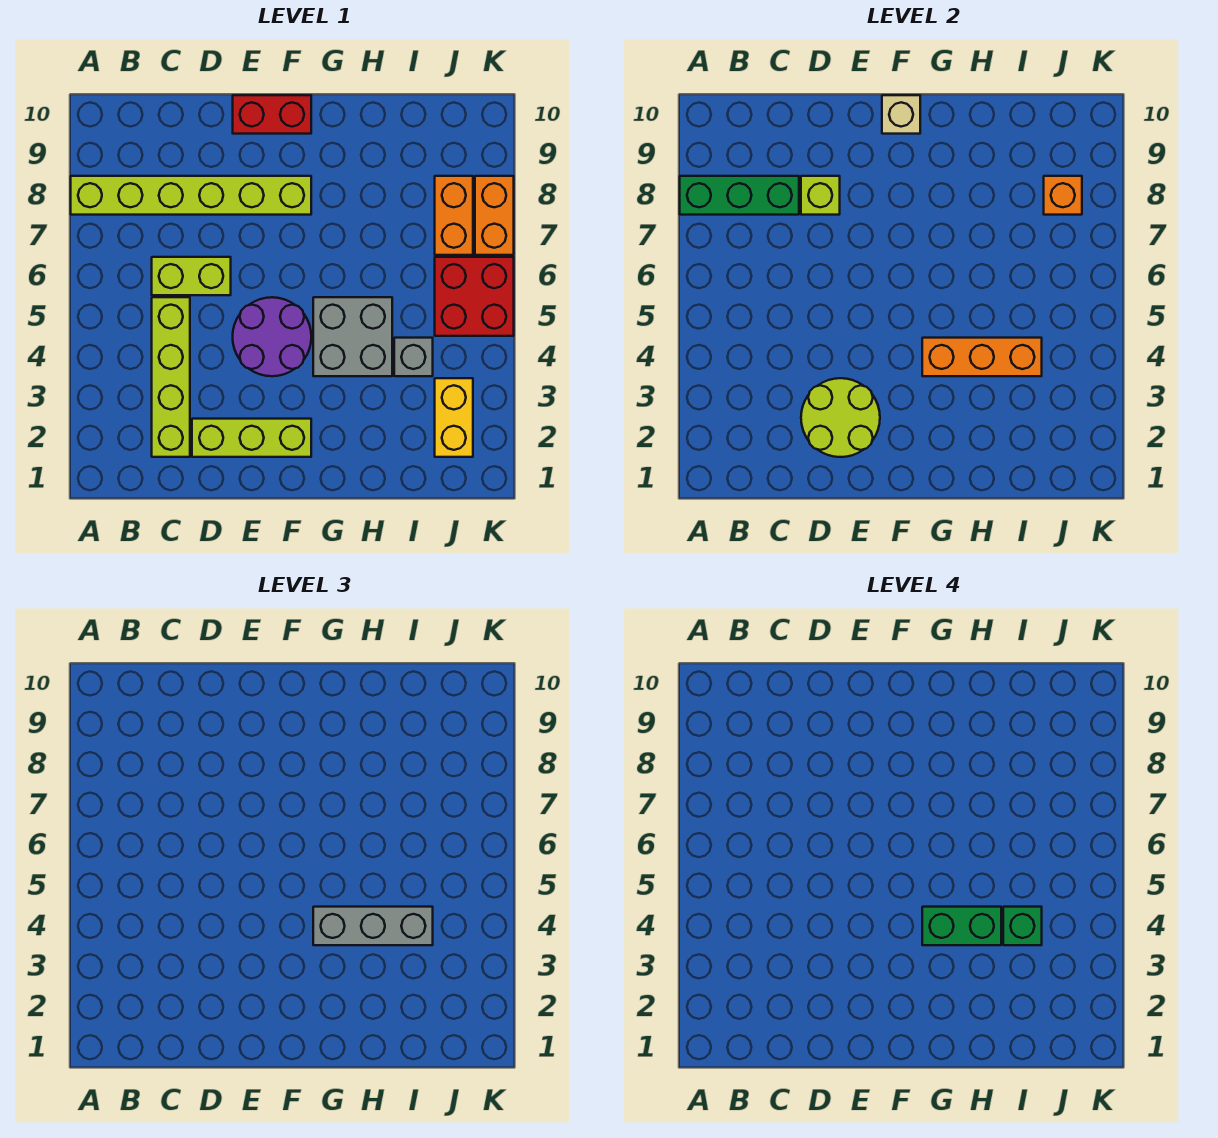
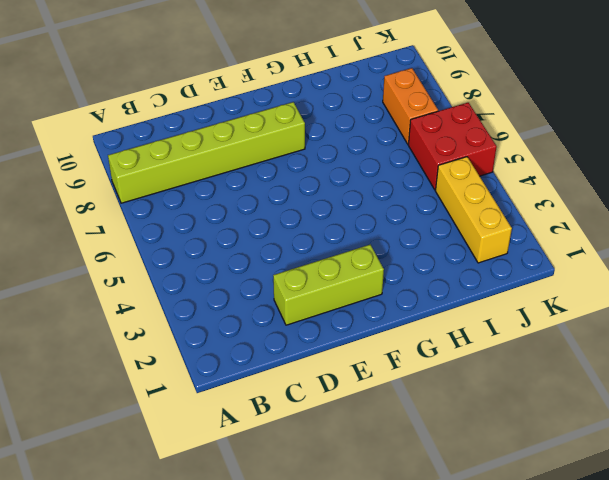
yellow 1x3 brick [436,157,512,263] -> yellow 1x2 brick [435,378,473,457]
none -> lime 1x4 brick [152,297,190,457]
none -> lime 1x2 brick [152,257,231,295]
none -> purple 2x2 round brick [233,297,311,376]

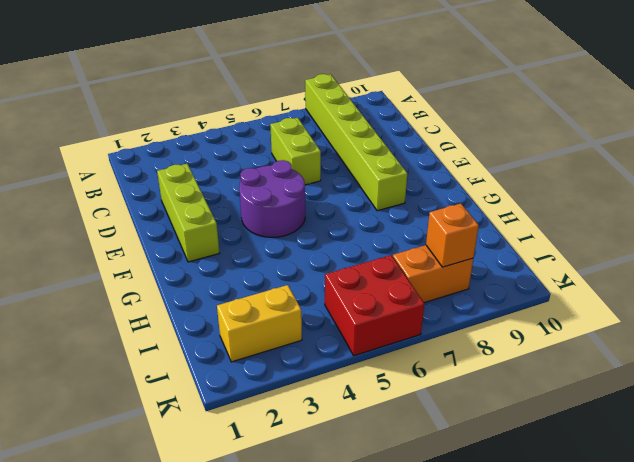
none -> lime 1x4 brick [152,297,190,457]
none -> red 1x2 brick [233,95,311,134]
none -> grey 2x2 brick [313,297,392,376]

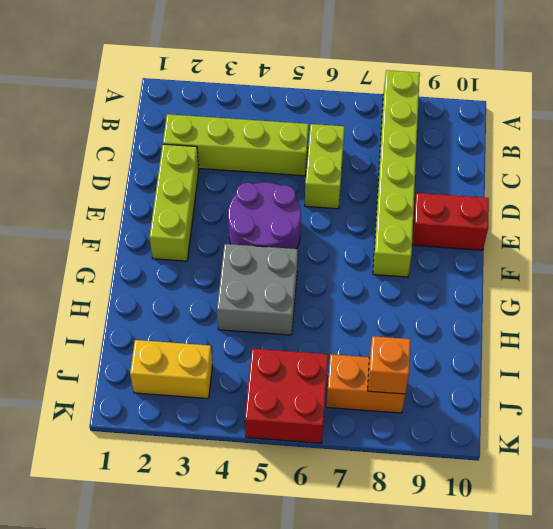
red 1x2 brick [412,193,489,250] -> red 1x2 brick turned to [233,95,311,134]
none -> grey 1x1 brick [394,338,433,376]
none -> orange 1x2 brick [475,176,514,255]
none -> green 1x3 brick [680,176,799,215]

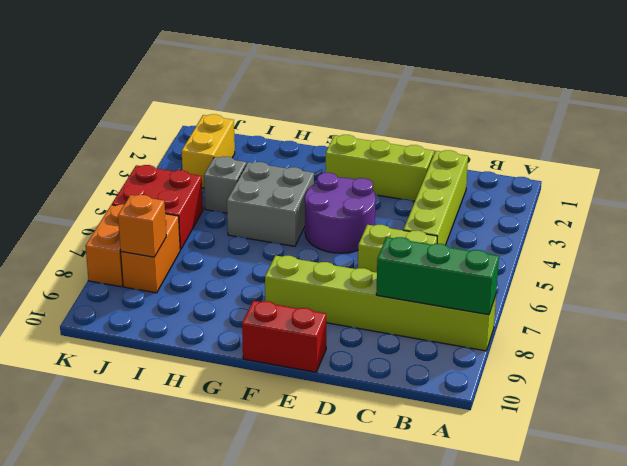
none -> lime 2x2 round brick [801,378,880,457]
none -> lime 1x1 brick [801,176,840,215]
none -> tan 1x1 brick [882,95,920,134]

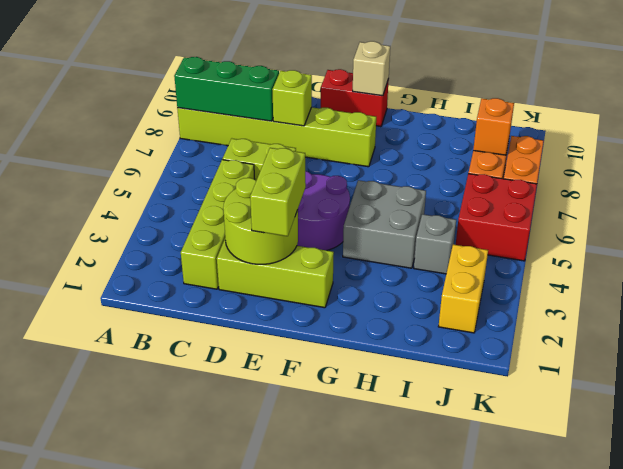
lime 1x2 brick [250,148,306,236] -> none
none -> orange 1x3 brick [922,338,1042,376]
none -> grey 1x3 brick [313,907,433,945]
none -> green 1x2 brick [922,907,1001,945]

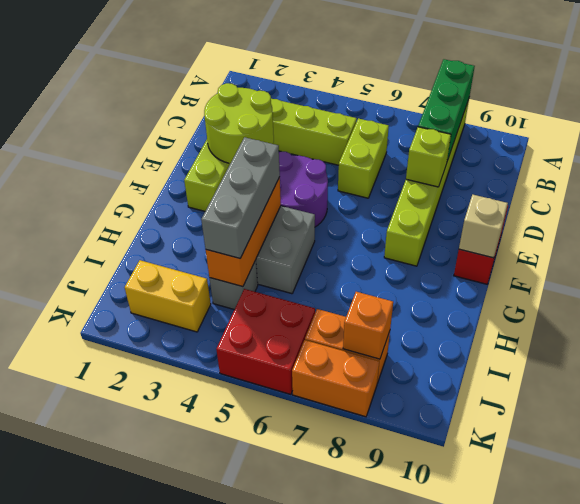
none -> green 1x2 brick [922,907,1001,945]
none -> green 1x1 brick [1003,907,1042,945]

